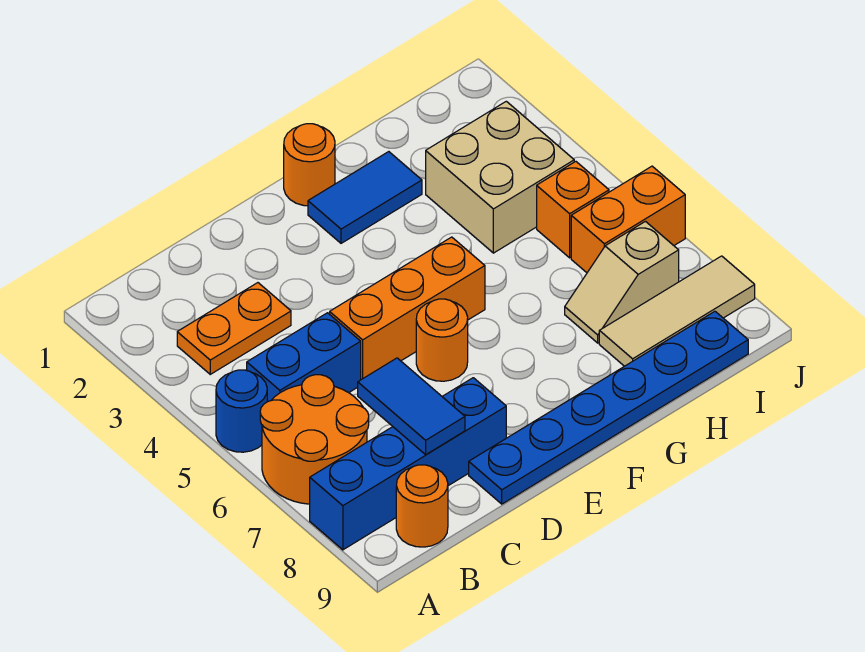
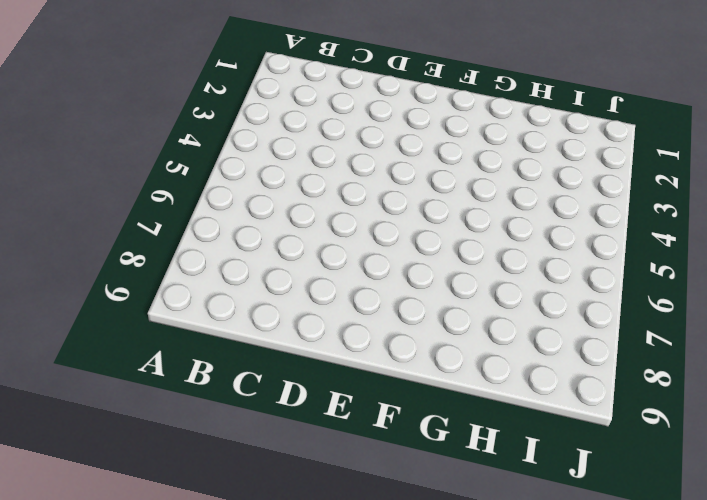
none -> blue 1x1 round brick [216,370,267,452]
none -> orange 2x2 round brick [260,375,369,504]
none -> blue 1x4 brick [310,378,506,550]

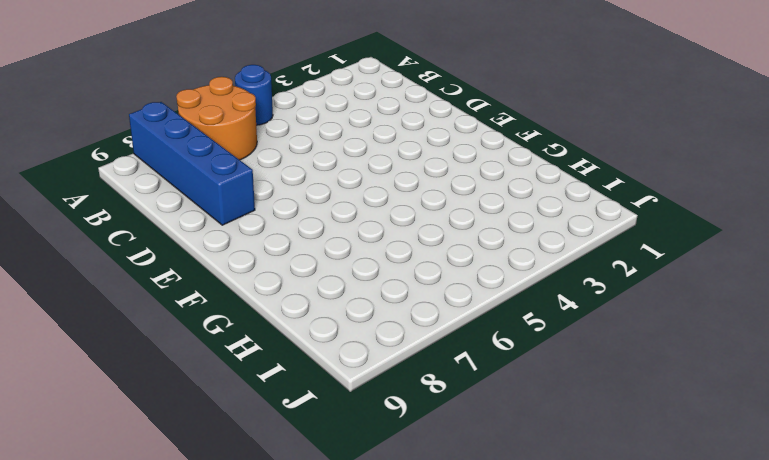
none -> orange 1x2 plate [177,283,291,374]
none -> blue 1x2 brick [247,313,361,402]
none -> orange 1x1 round brick [396,465,448,547]

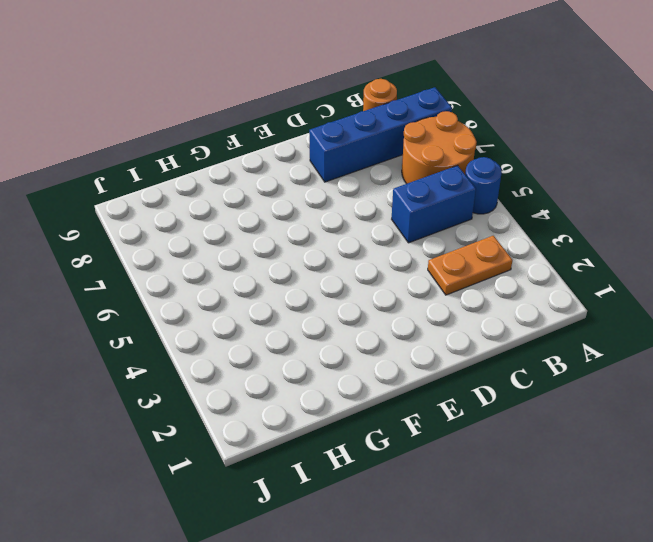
none -> orange 1x3 brick [330,237,485,380]
none -> blue 1x6 plate [469,311,748,504]
none -> orange 1x1 round brick [416,299,468,381]

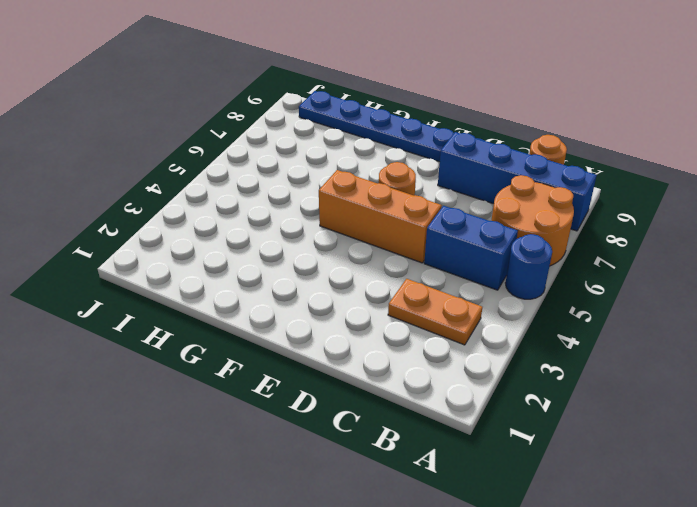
none -> orange 1x1 round brick [284,124,335,206]
none -> blue 1x2 tile [308,152,422,243]
none -> tan 2x2 brick [426,101,574,253]

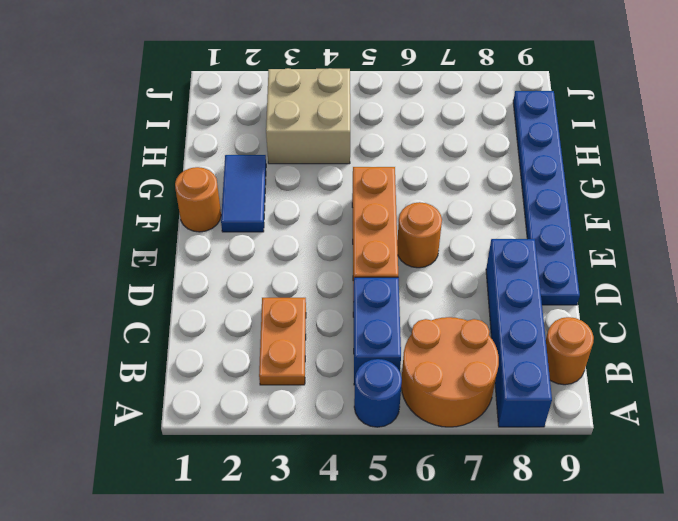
none -> tan 1x2 slope [565,222,679,343]
none -> tan 1x3 tile [599,256,755,366]
none -> orange 1x1 brick [537,162,609,258]

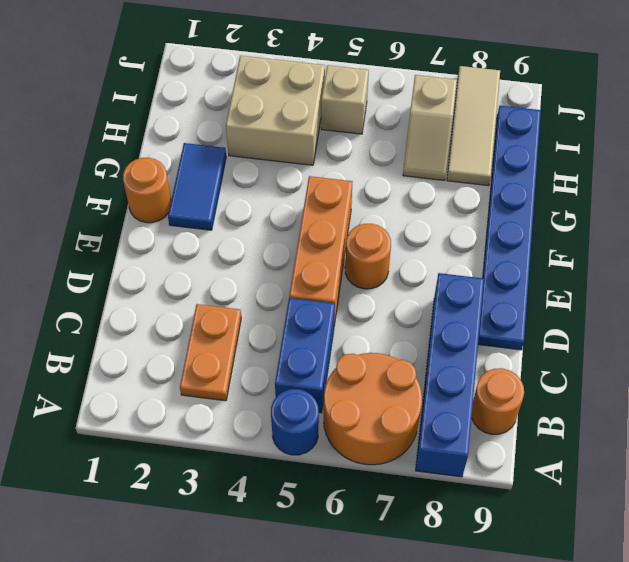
tan 1x1 brick [321,65,369,134] -> orange 1x1 brick [537,162,609,258]
none -> orange 1x2 brick [571,166,685,273]
none -> blue 1x2 tile [358,358,465,455]

